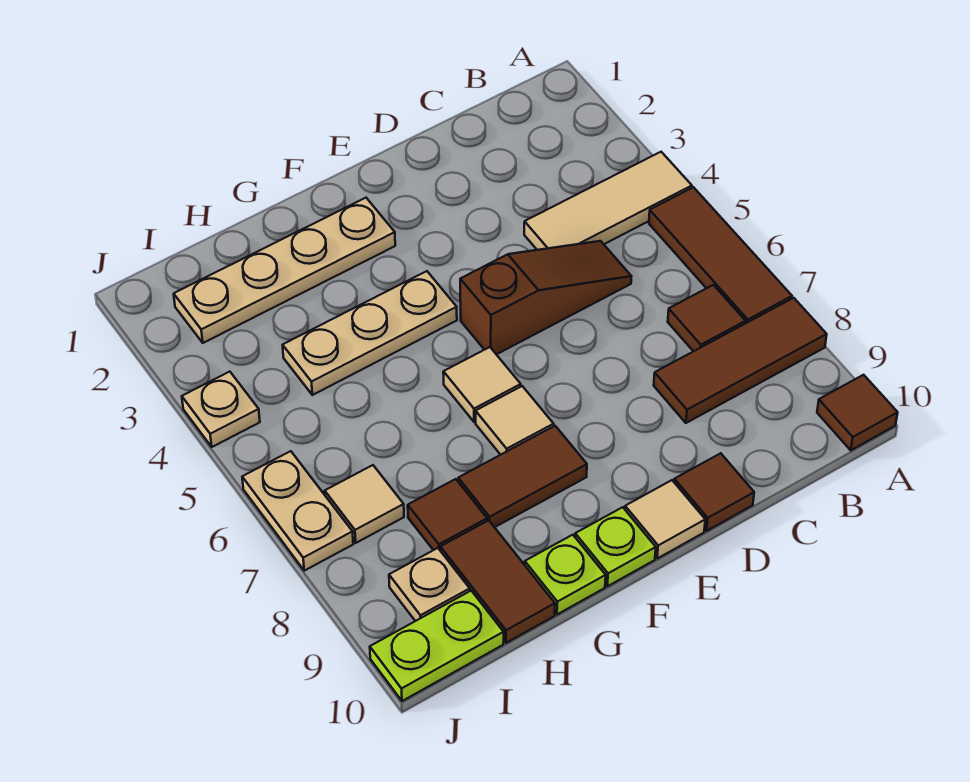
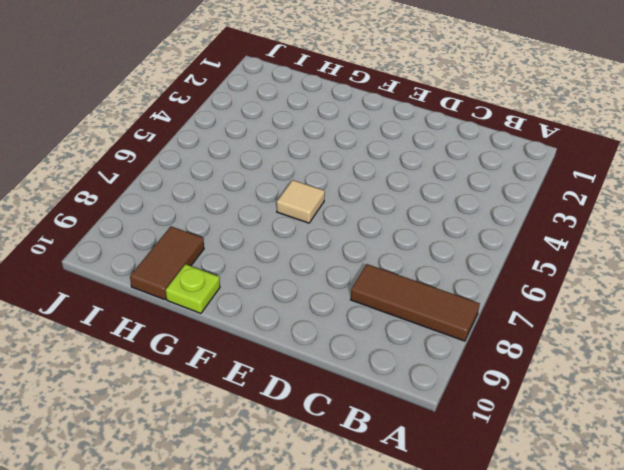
none -> tan 1x3 tile [524,152,692,250]
none -> brown 1x3 tile [649,187,792,323]
none -> brown 1x1 tile [817,375,898,450]

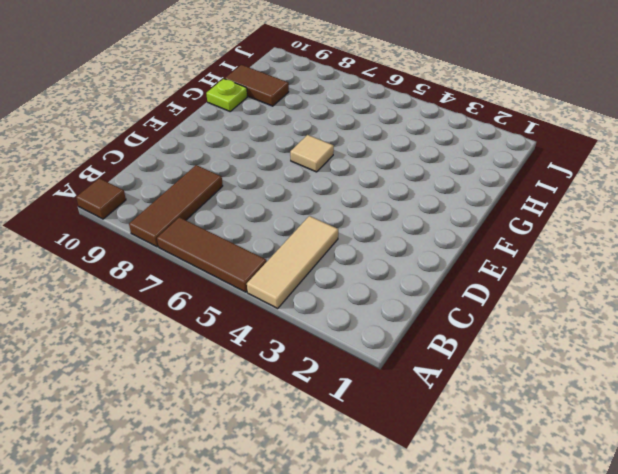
none -> brown 1x1 tile [668,285,745,351]
none -> brown 1x3 slope [460,241,632,354]
none -> brown 1x1 tile [674,453,754,531]

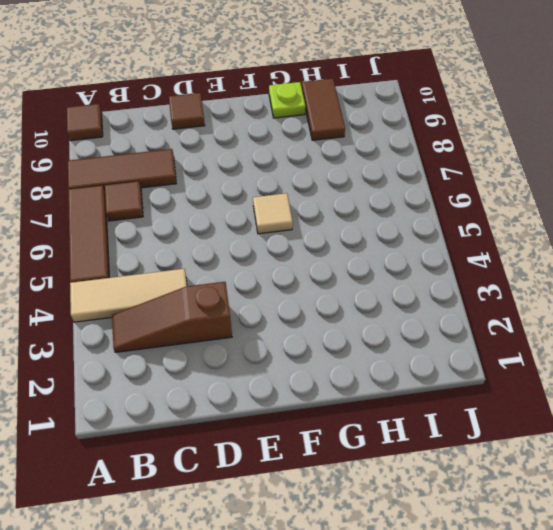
brown 1x3 slope [112,282,232,352] -> brown 1x3 slope moved to [460,241,632,354]
none -> tan 1x1 tile [625,480,705,558]
none -> tan 1x4 plate [174,198,395,343]
none -> tan 1x3 plate [283,271,457,395]

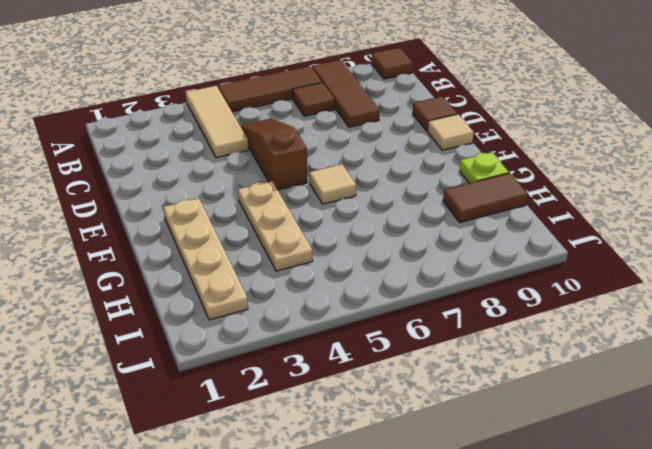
none -> tan 1x1 tile [476,386,554,455]
none -> brown 1x2 tile [458,426,587,527]
none -> lime 1x1 plate [575,507,656,586]

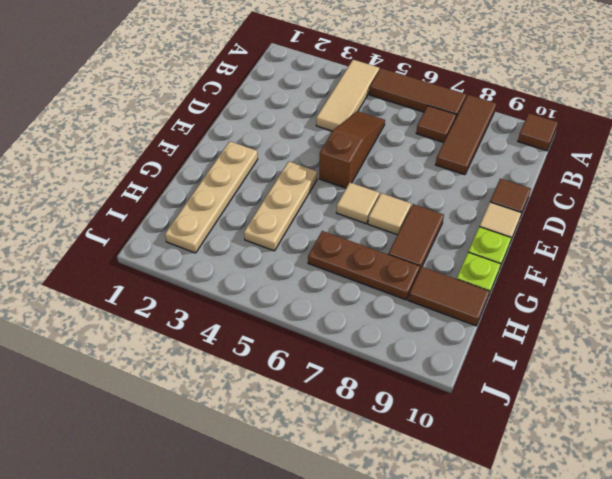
brown 1x3 plate [308,231,420,300] -> brown 1x1 tile [408,479,487,551]
none -> tan 1x1 tile [325,465,404,543]
none -> tan 1x1 plate [389,548,470,621]
none -> lime 1x2 plate [370,591,504,701]

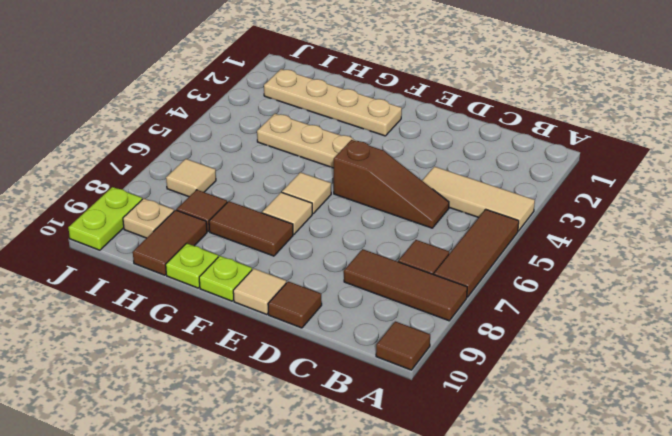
lime 1x2 plate [68,187,142,250] -> lime 1x2 plate turned to [370,591,504,701]
none -> tan 1x1 plate [182,372,260,447]
none -> tan 1x2 plate [242,451,353,571]

